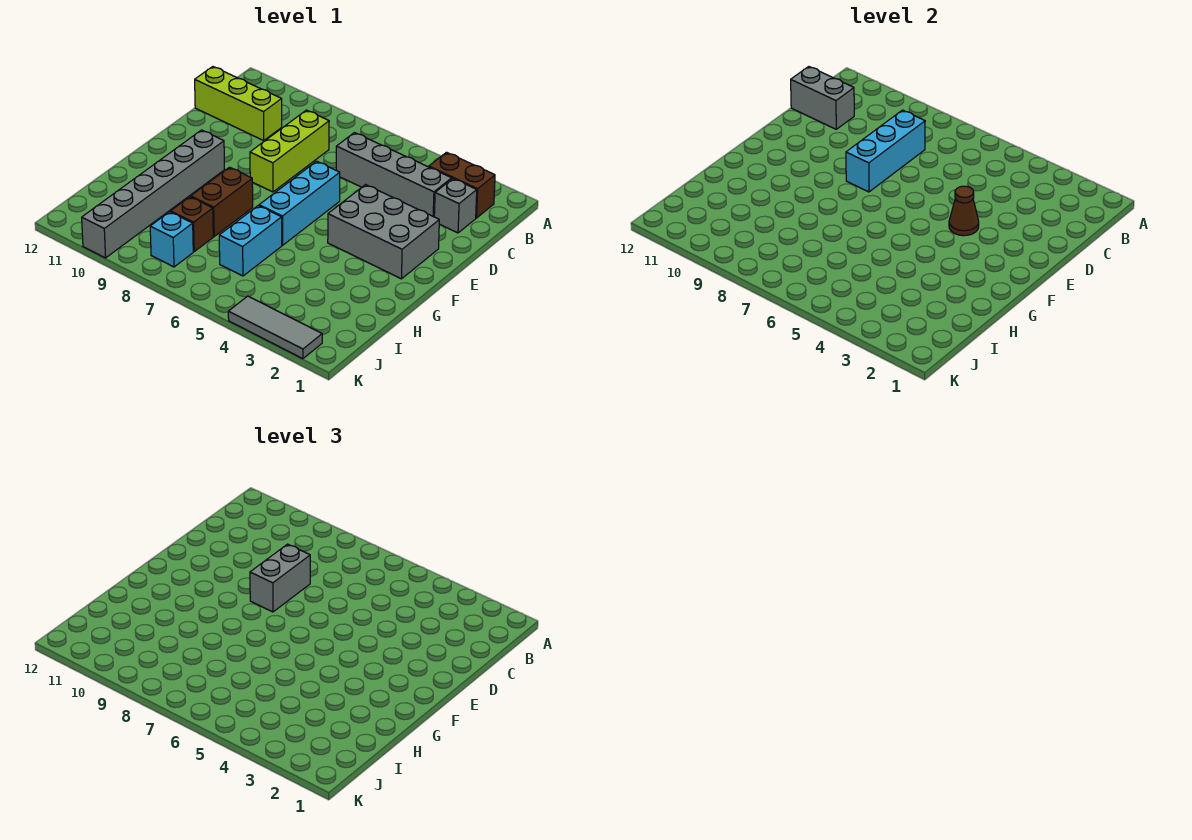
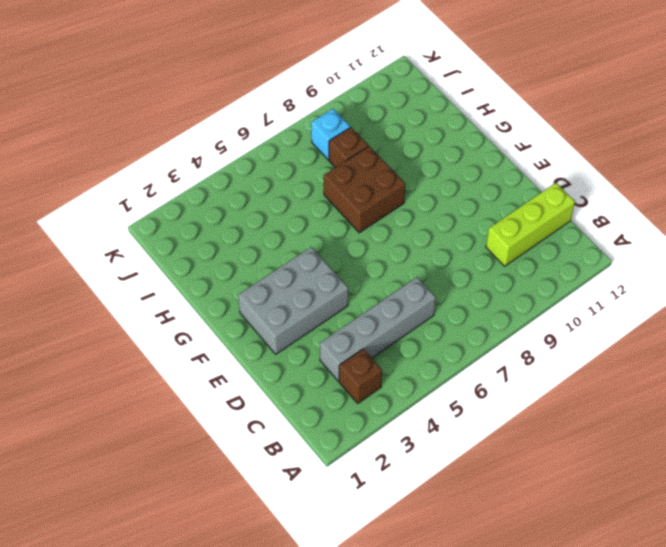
brown 1x1 brick [339,349,382,403] -> brown 1x2 brick [429,152,495,218]
brown 2x2 brick [324,146,406,233] -> brown 1x2 brick [191,167,253,236]
none -> grey 1x1 brick [434,179,477,233]
none -> lime 1x3 brick [250,110,329,192]
none -> cyan 1x3 brick [259,161,340,245]

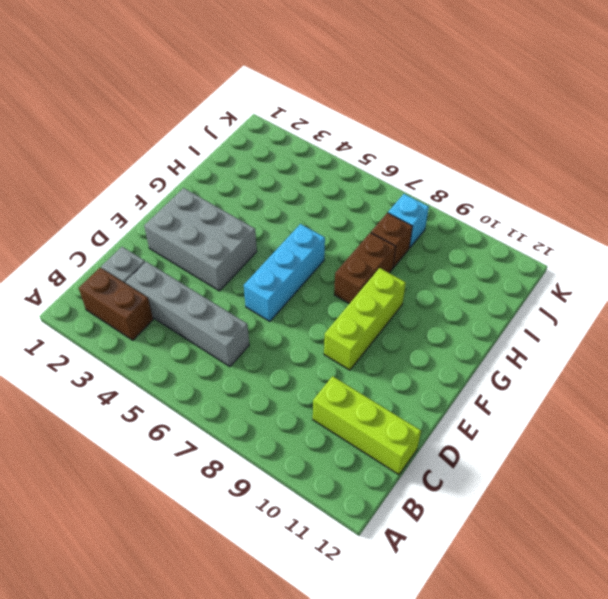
lime 1x3 brick [324,268,406,370] -> lime 1x3 brick moved to [250,110,329,192]
none -> grey 1x6 brick [82,130,225,258]
none -> cyan 1x2 brick [219,206,282,276]
none -> grey 1x3 tile [228,296,322,359]

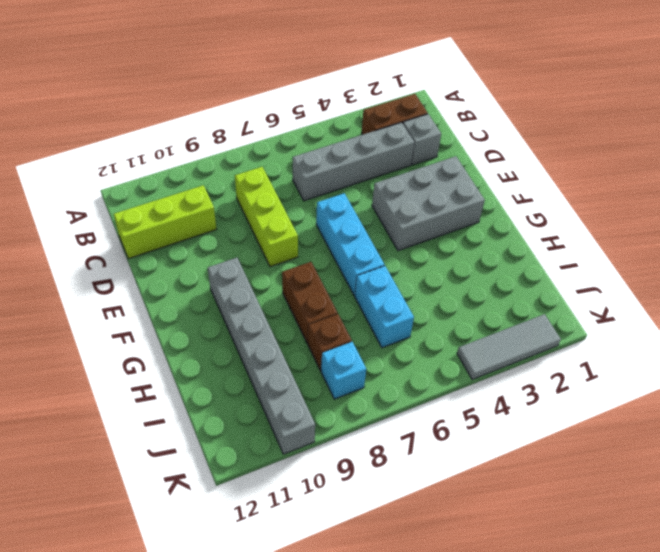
none -> cyan 1x3 brick [846,110,925,192]
none -> grey 1x2 brick [791,67,854,129]
none -> brown 1x1 cone [949,186,979,236]

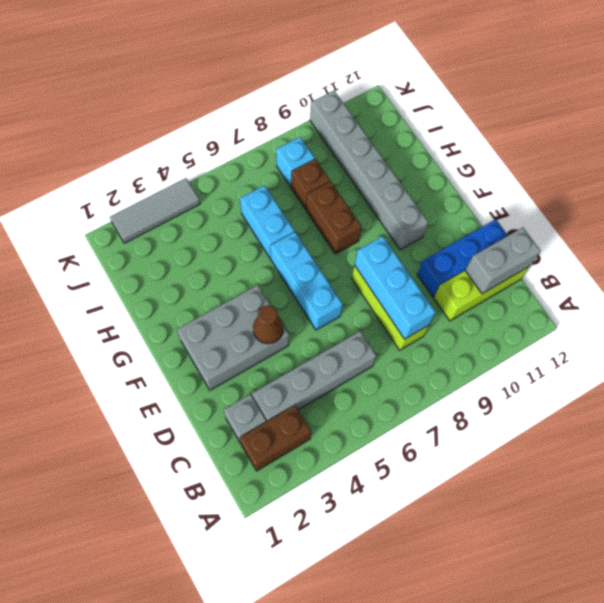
blue 1x3 brick [417,219,508,297] -> none
none -> grey 1x2 brick [250,544,310,612]

